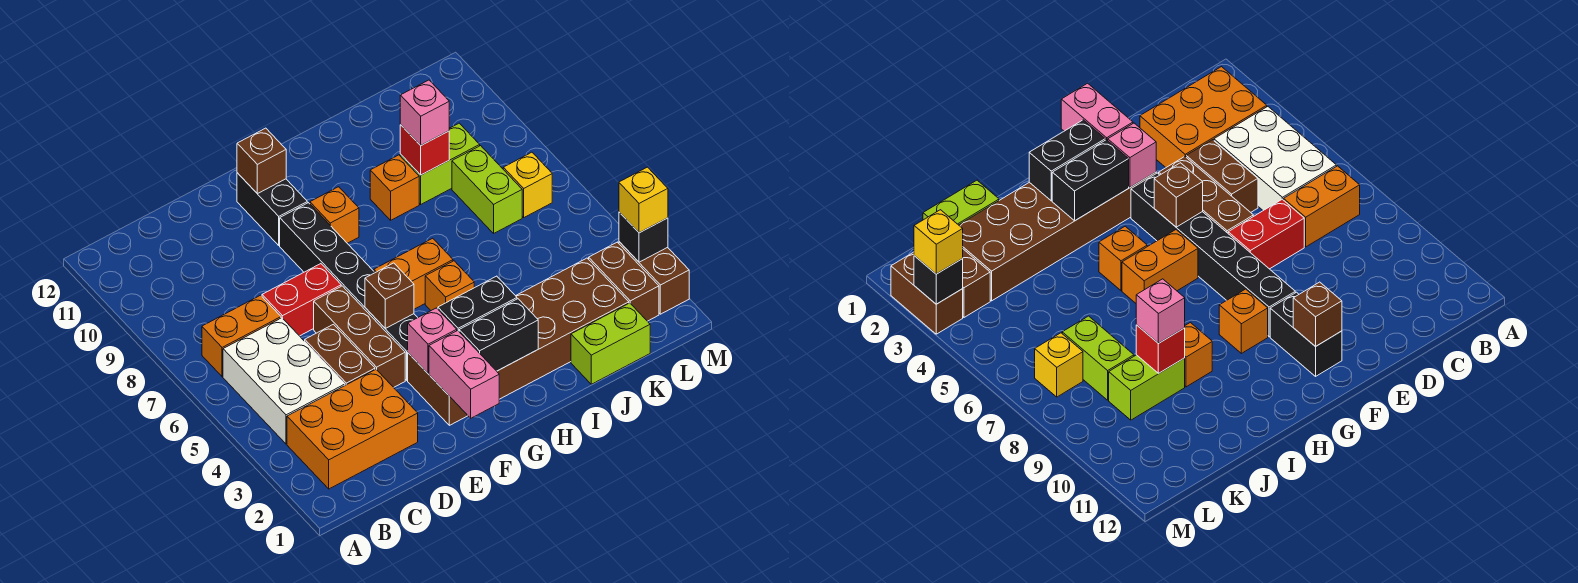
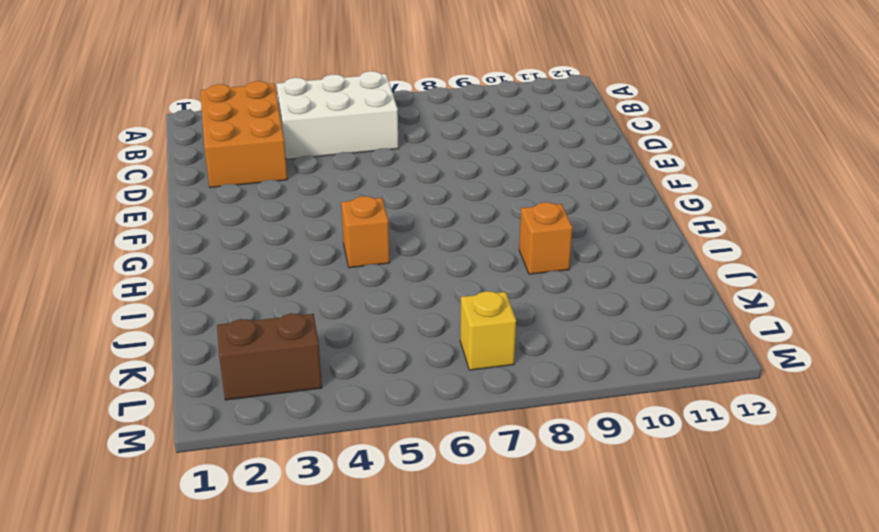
none -> orange 1x2 brick [202,295,281,377]
none -> brown 1x2 brick [305,324,375,385]
none -> red 1x2 brick [262,264,341,336]

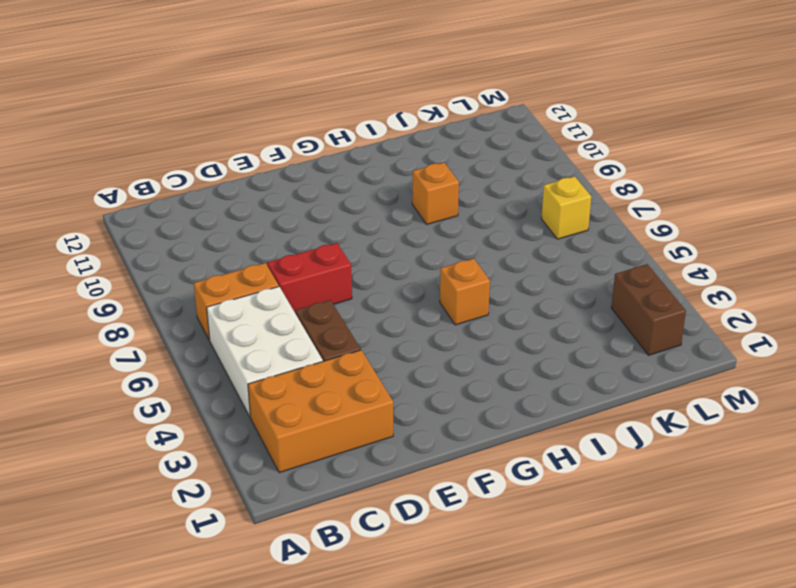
none -> brown 1x3 brick [314,286,405,387]
none -> brown 2x6 brick [408,258,629,425]
none -> black 1x6 brick [280,203,418,380]

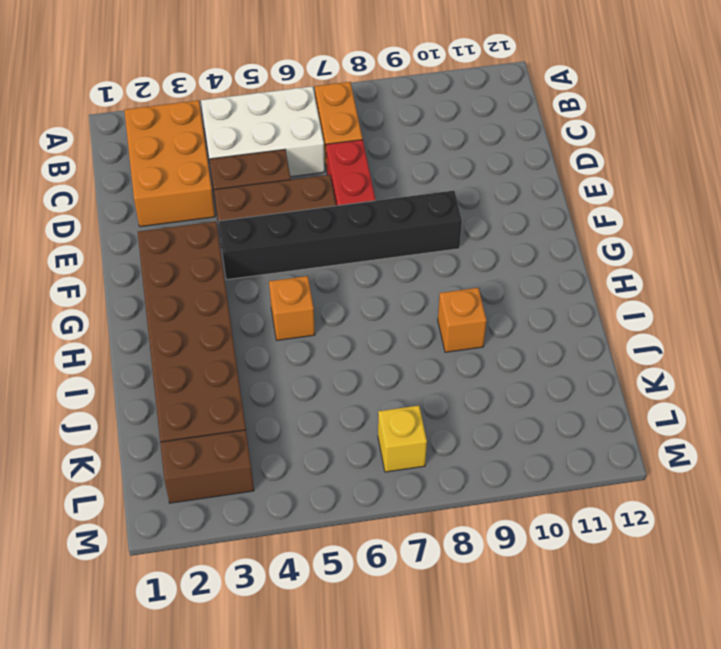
none -> black 1x2 brick [237,173,307,245]
none -> orange 1x2 brick [374,238,453,309]
none -> orange 1x1 brick [310,187,359,243]

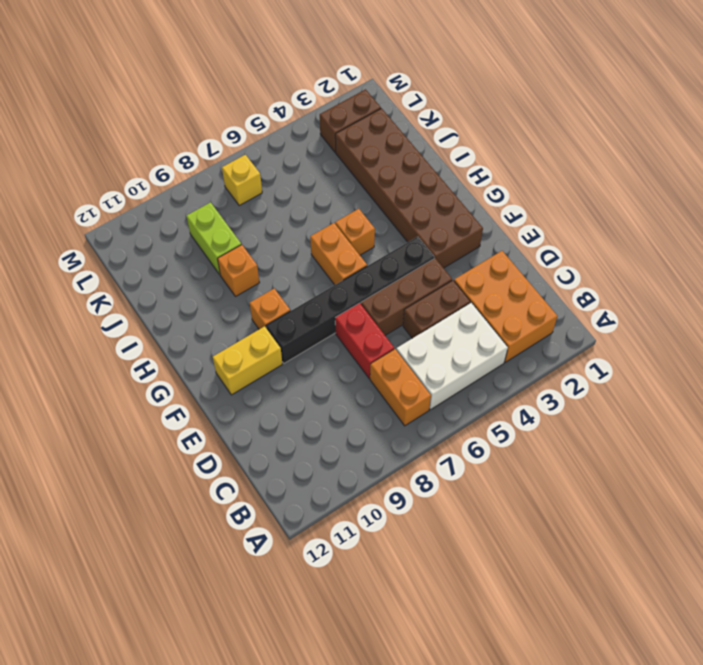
yellow 1x2 brick [213,326,282,395] -> black 1x2 brick [237,173,307,245]
none -> lime 1x2 brick [571,303,650,384]
none -> lime 1x2 brick [452,146,522,233]
none -> brown 1x2 brick [619,242,689,314]

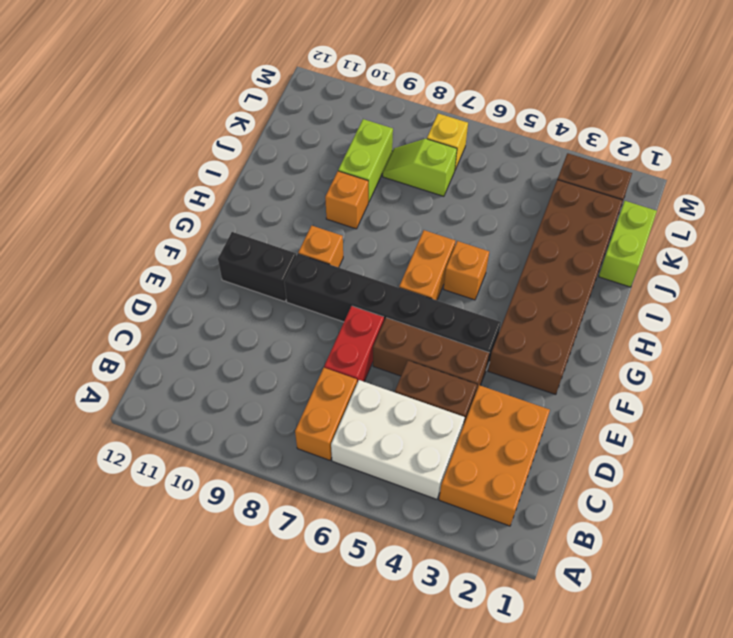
lime 1x2 slope [383,139,457,196] -> lime 1x2 brick [452,146,522,233]
none -> brown 1x2 brick [619,242,689,314]
none -> pink 1x2 brick [429,330,499,418]
none -> pink 1x1 brick [408,308,457,373]

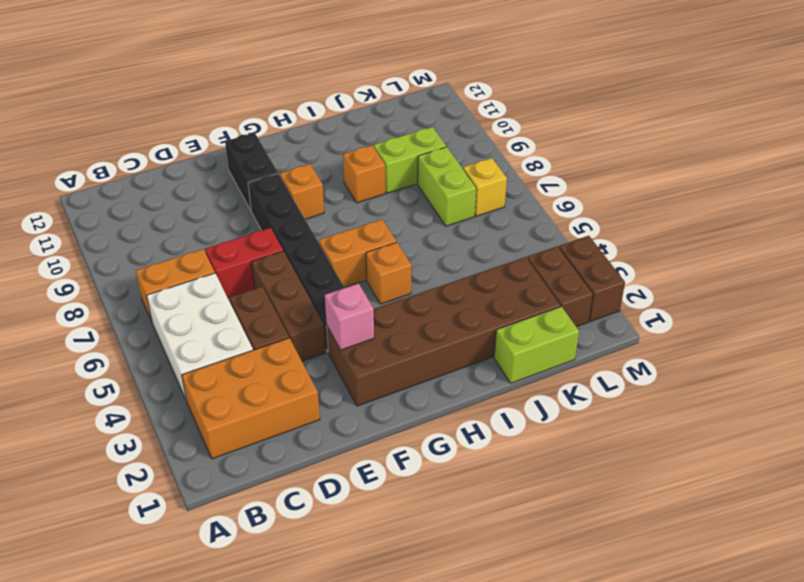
none -> pink 1x2 brick [429,330,499,418]
none -> brown 1x1 brick [365,263,414,328]
none -> brown 1x1 brick [237,128,286,194]

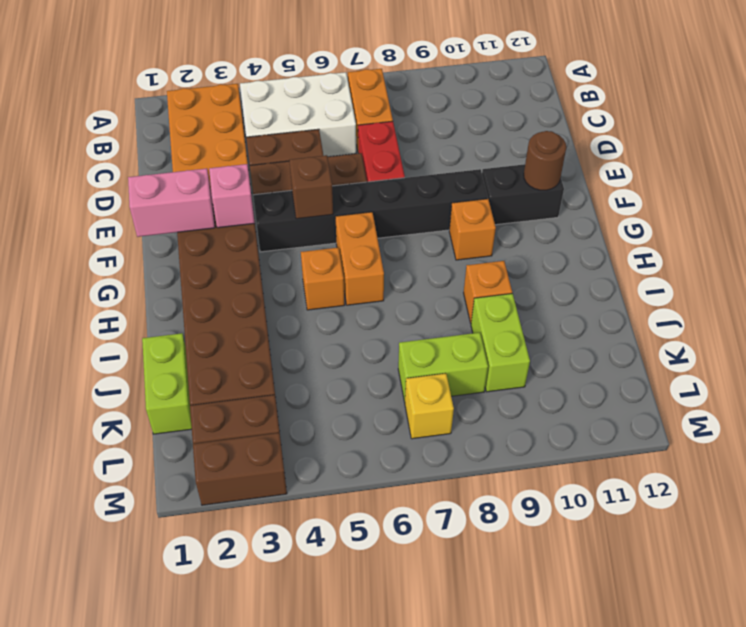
brown 1x1 round brick [524,131,566,190] -> brown 1x1 brick [237,128,286,194]
none -> black 1x2 brick [459,299,538,371]
none -> black 1x2 brick [438,276,517,331]
none -> red 1x1 brick [400,125,449,175]

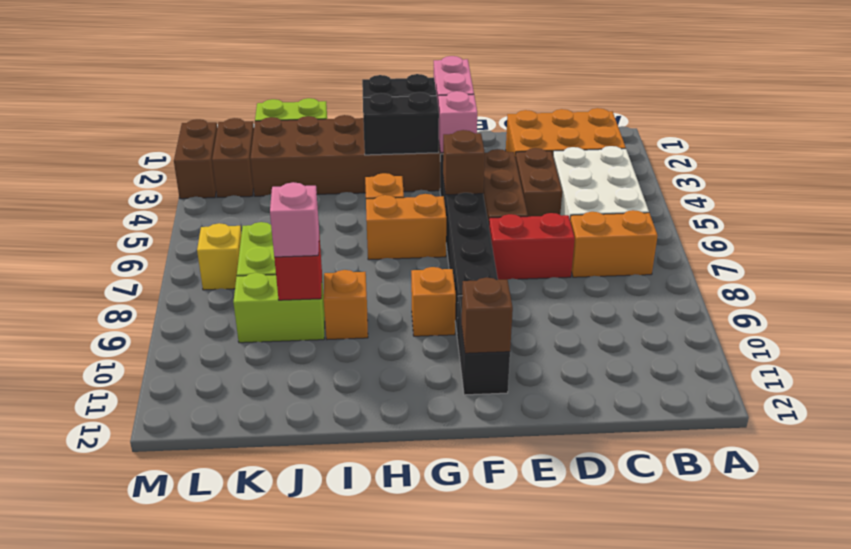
none -> black 1x1 brick [619,212,668,262]
none -> yellow 1x1 brick [619,167,668,233]

